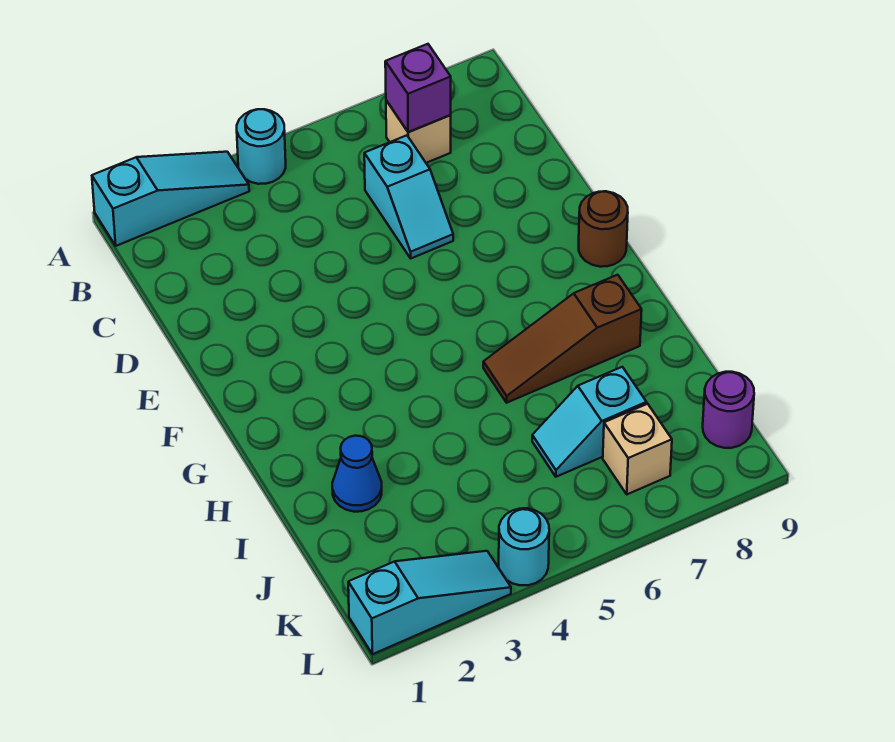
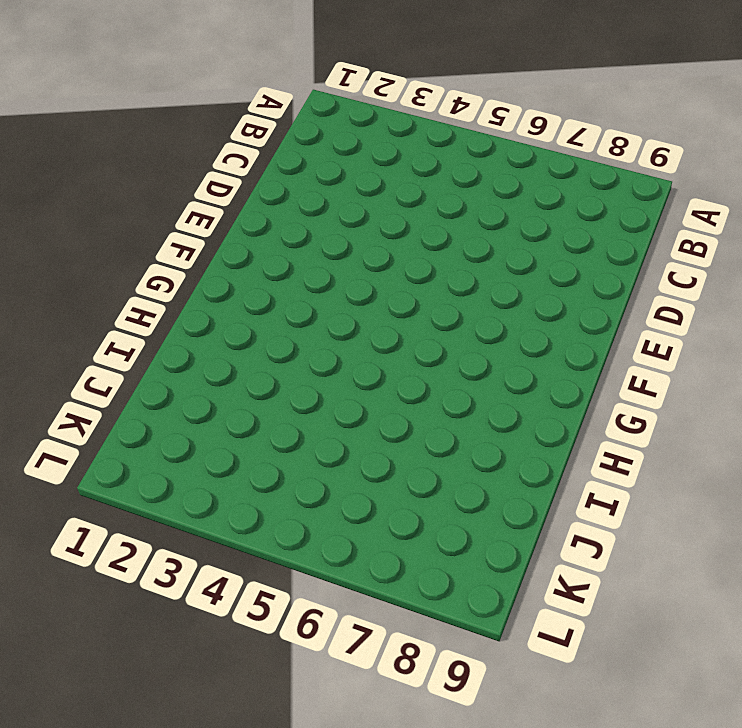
none -> cyan 1x3 slope [92,152,249,246]
none -> cyan 1x1 round brick [237,109,286,184]
none -> tan 1x1 brick [386,100,451,163]

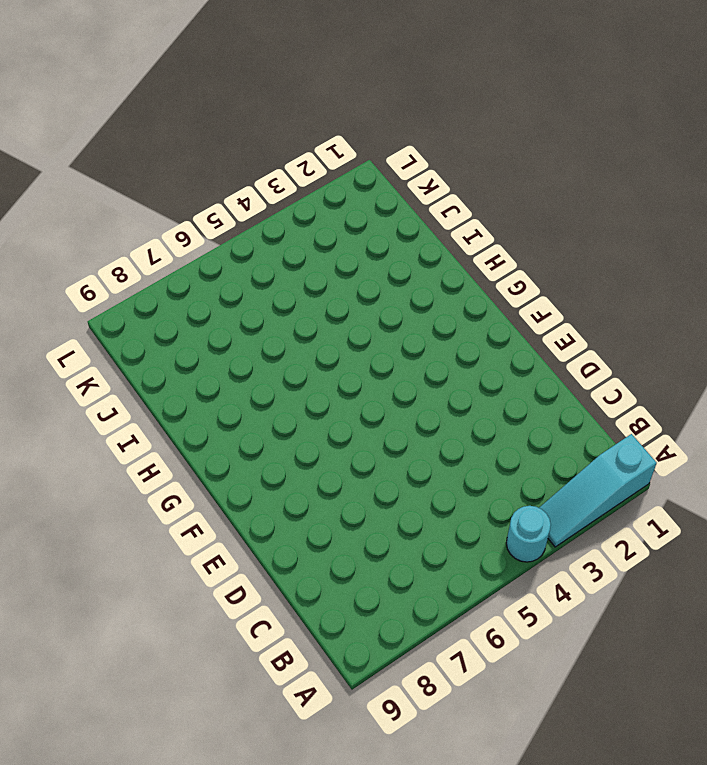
none -> tan 1x1 brick [386,100,451,163]
none -> cyan 1x2 slope [364,135,453,258]
none -> brown 1x1 round brick [579,191,628,267]

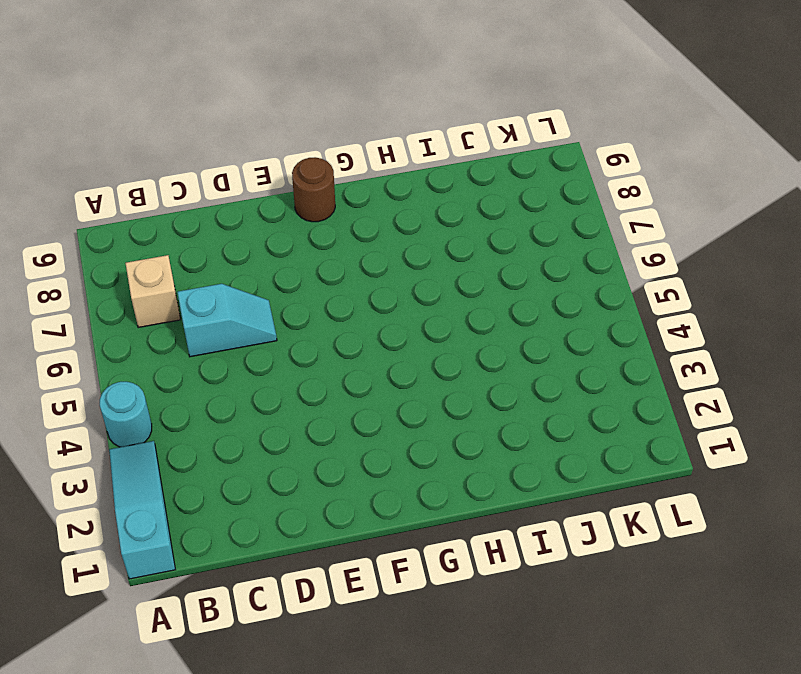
none -> brown 1x3 slope [483,275,642,403]
none -> blue 1x1 cone [332,436,382,512]
none -> cyan 1x2 slope [532,367,647,477]

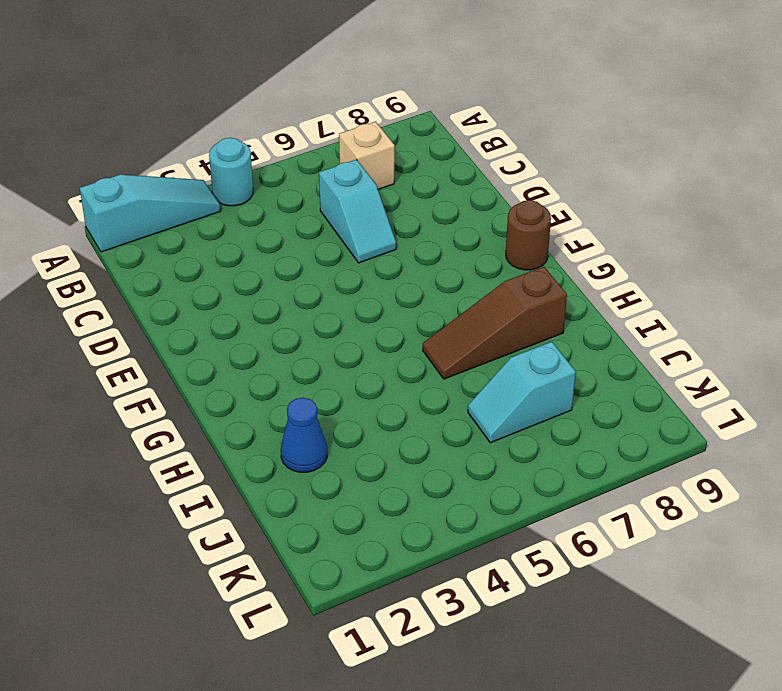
none -> tan 1x1 brick [603,404,672,494]
none -> purple 1x1 round brick [703,372,754,448]
none -> cyan 1x3 slope [348,551,511,654]

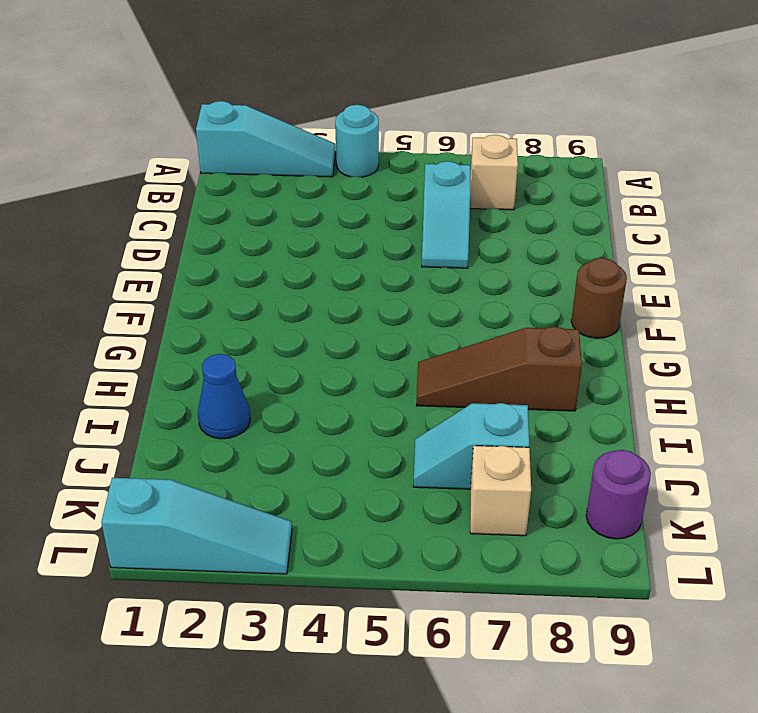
none -> cyan 1x1 round brick [499,508,549,585]
none -> purple 1x1 brick [385,44,451,132]

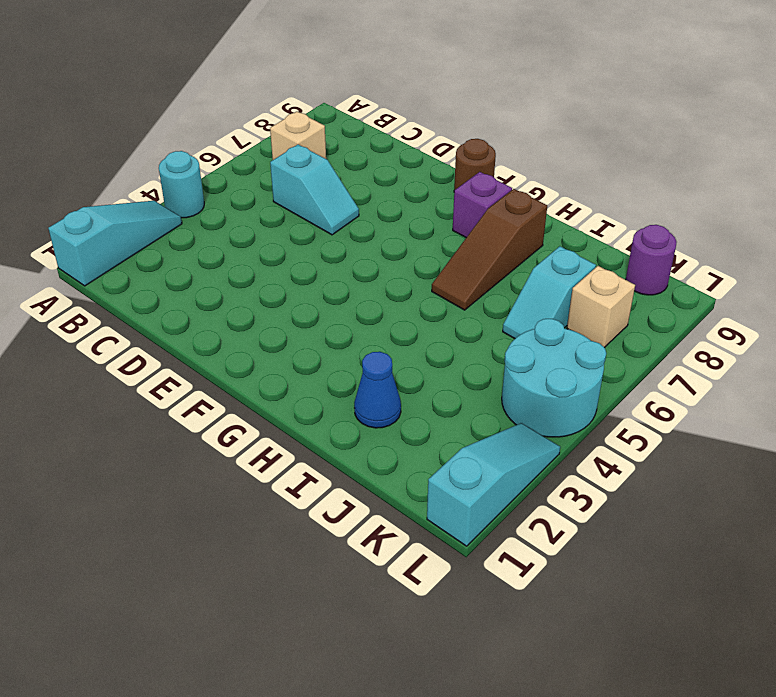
purple 1x1 brick [453,172,512,238] -> purple 1x1 brick moved to [385,44,451,132]
cyan 2x2 round brick [502,319,606,437] -> cyan 1x1 round brick [499,508,549,585]

